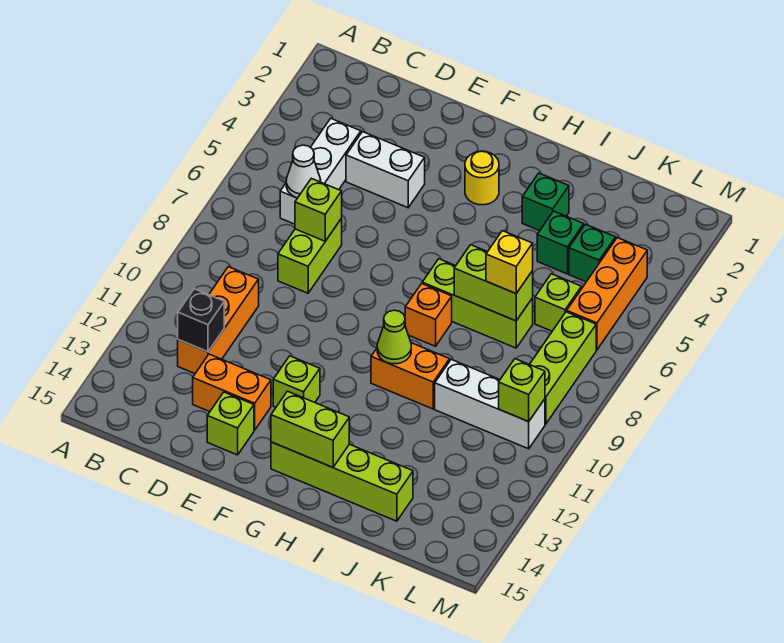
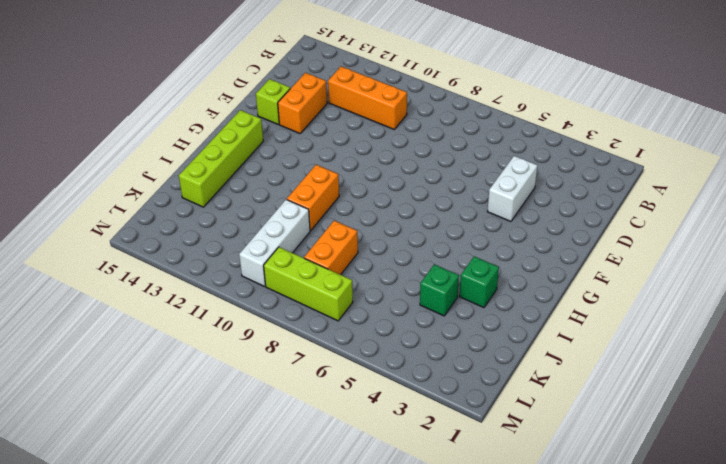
orange 1x2 brick [304,221,358,275] -> none
none -> white 1x3 brick [280,118,361,224]
none -> lime 1x2 brick [278,219,342,293]
none -> lime 1x1 brick [273,356,320,407]

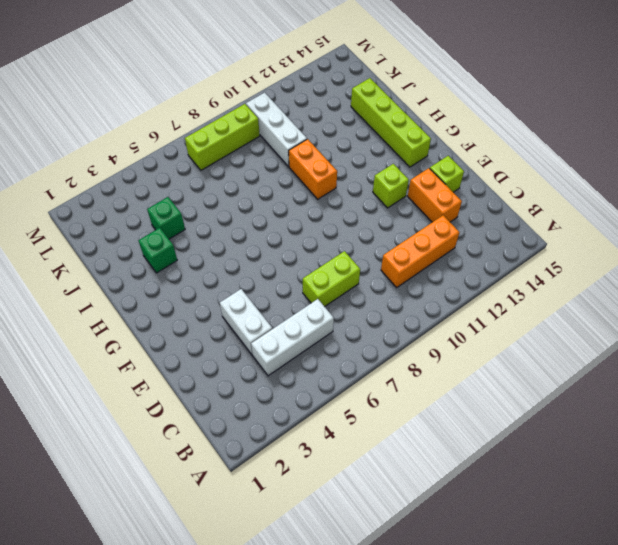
none -> yellow 1x1 round brick [465,151,499,205]
none -> lime 1x3 brick [422,259,533,348]
none -> orange 1x1 brick [405,284,452,346]

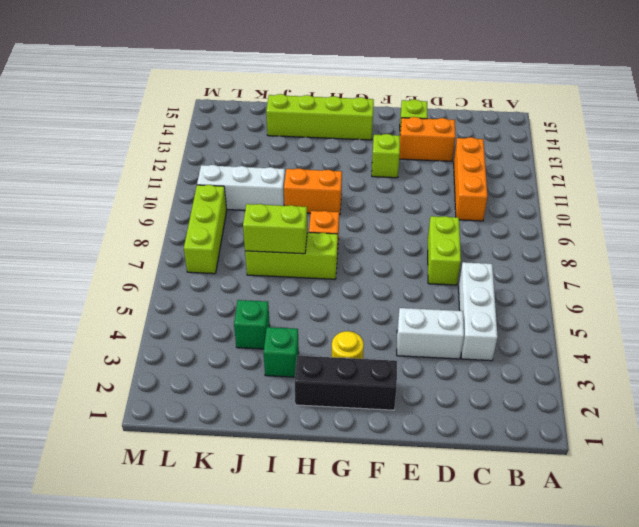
black 1x3 brick [295,356,397,410] -> none
none -> green 1x1 brick [569,224,616,282]
none -> lime 1x1 brick [535,274,581,331]
none -> orange 1x3 brick [567,238,647,350]

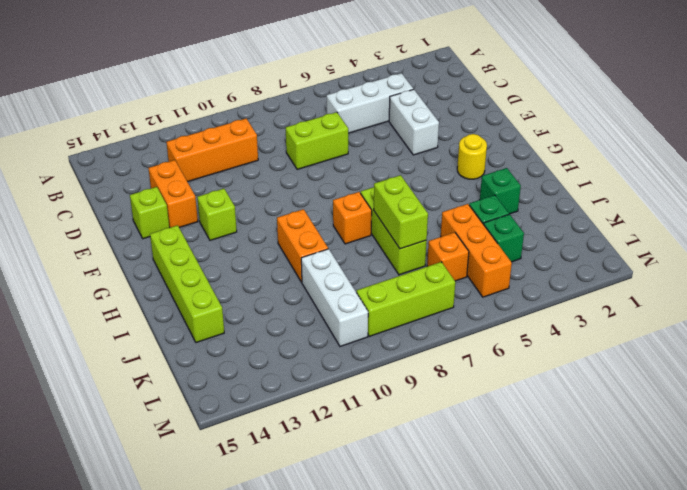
orange 1x3 brick [441,204,512,297] -> orange 1x3 brick turned to [567,238,647,350]
orange 1x1 brick [427,232,469,281] -> lime 1x1 brick [535,274,581,331]
none -> white 1x1 cone [286,145,321,198]
none -> black 1x1 brick [178,289,224,352]
none -> lime 1x1 brick [295,178,342,241]

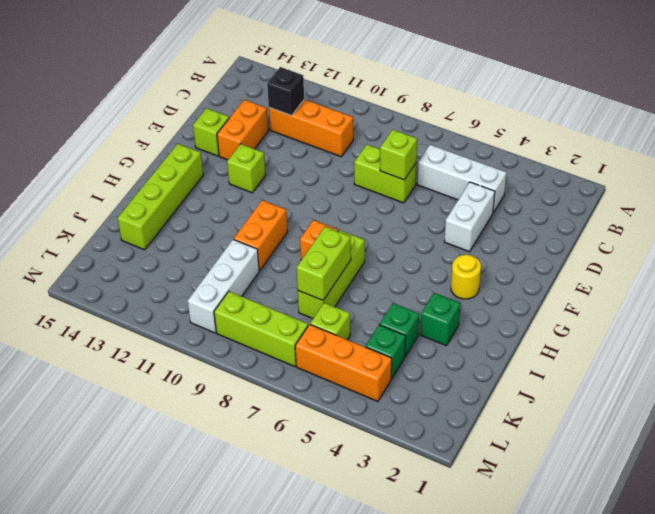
none -> white 1x1 cone [286,145,321,198]
none -> lime 1x2 brick [271,391,349,467]
none -> lime 1x1 cone [377,310,411,364]

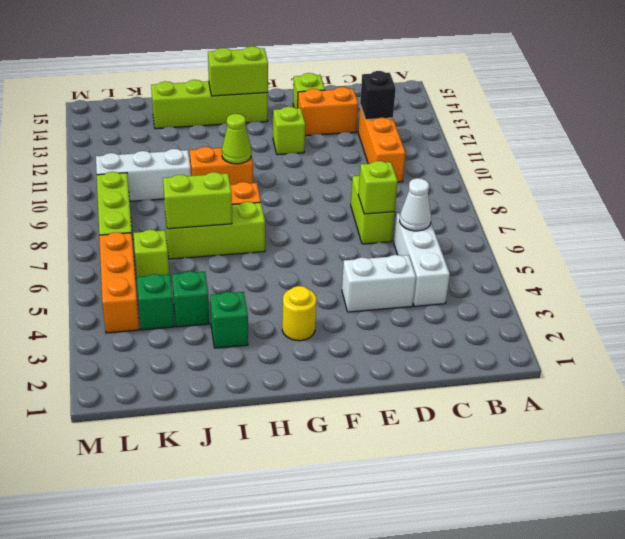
none -> lime 1x1 brick [499,359,545,422]
none -> yellow 1x1 brick [486,231,533,293]

